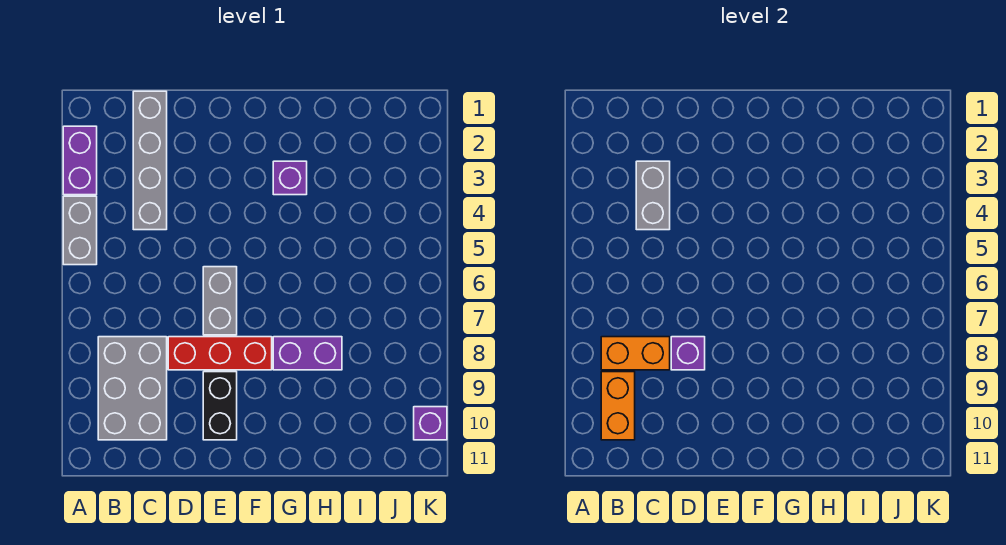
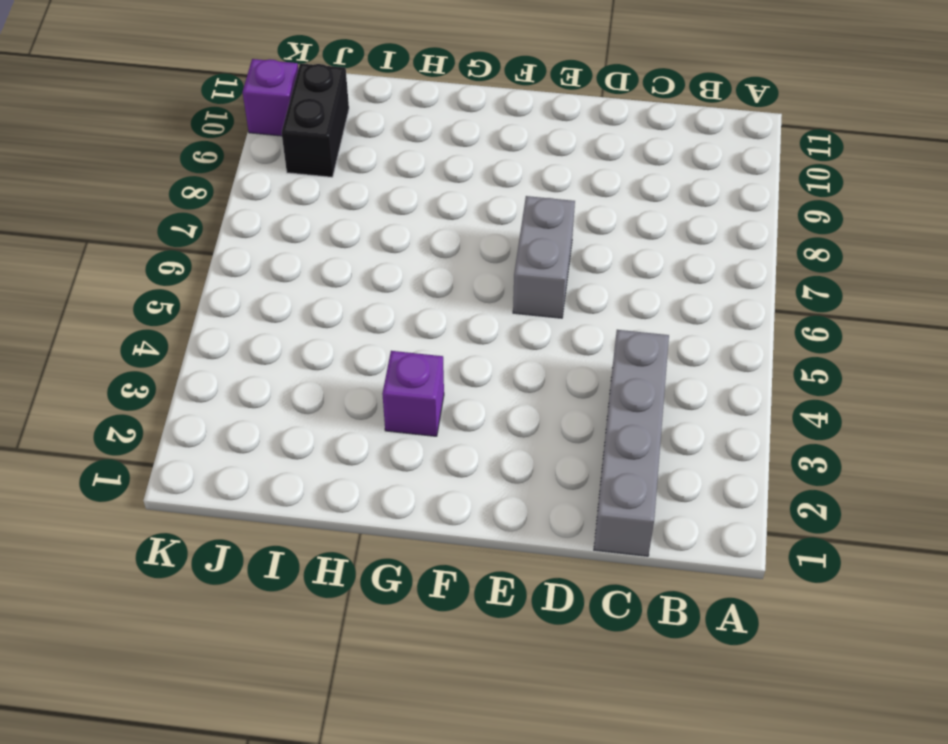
black 1x2 brick [282,63,349,177] -> black 1x2 brick moved to [203,372,237,440]
none -> purple 1x2 brick [63,126,97,195]
none -> grey 1x2 brick [63,196,97,265]
none -> grey 2x3 brick [98,337,167,440]

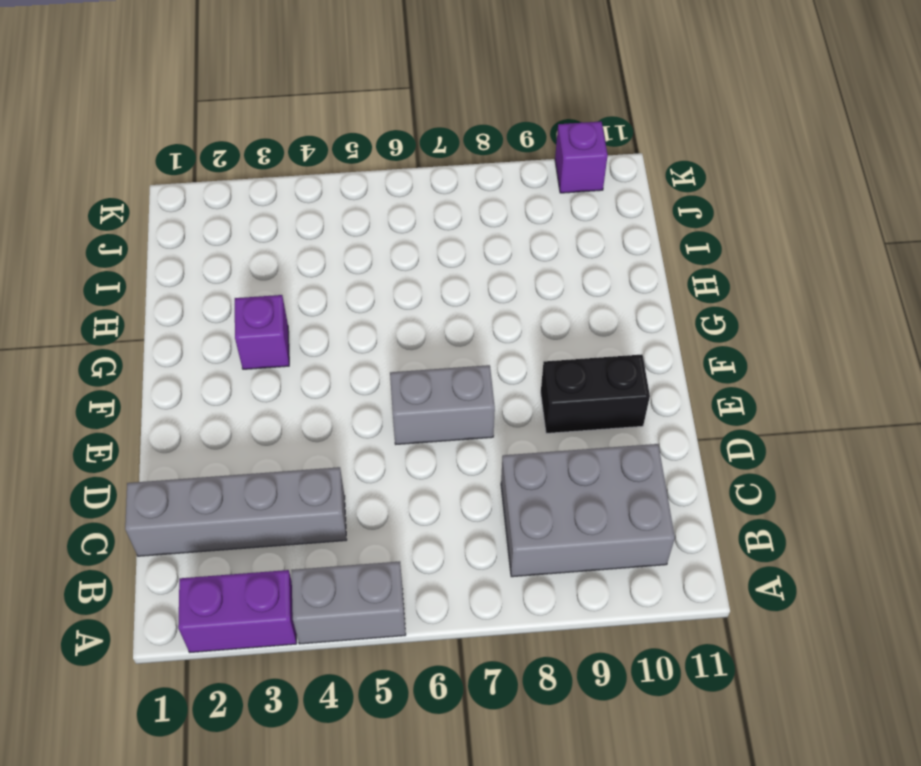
none -> red 1x3 brick [168,337,272,370]
none -> purple 1x2 brick [273,337,342,370]
none -> orange 1x2 brick [601,337,670,370]

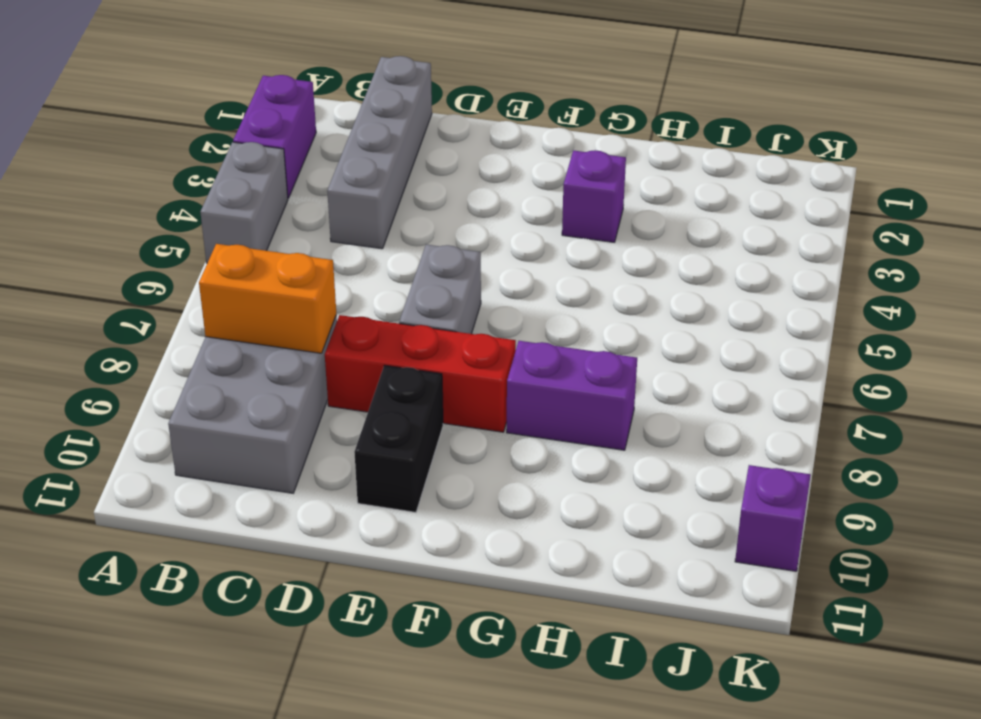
none -> orange 1x2 brick [601,372,635,440]
none -> grey 1x2 brick [636,161,670,230]
none -> purple 1x1 brick [671,337,705,370]

